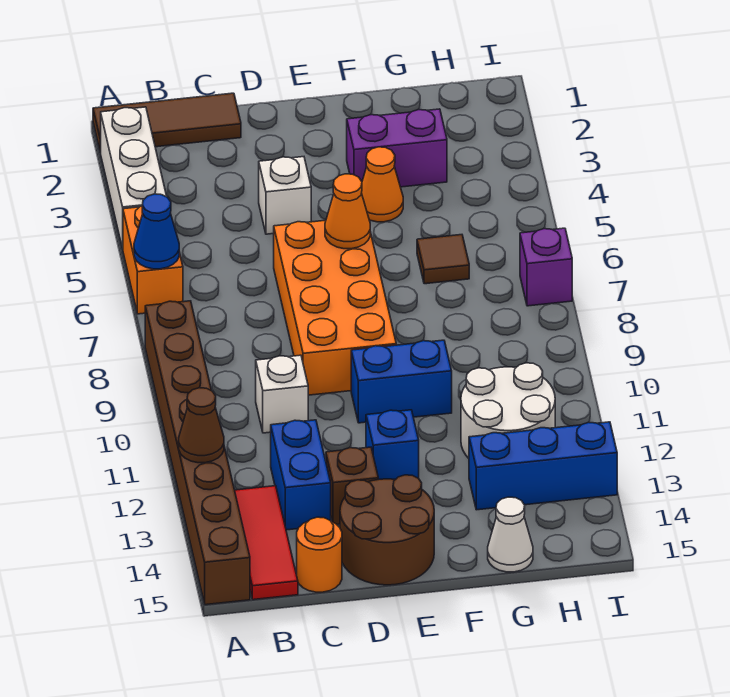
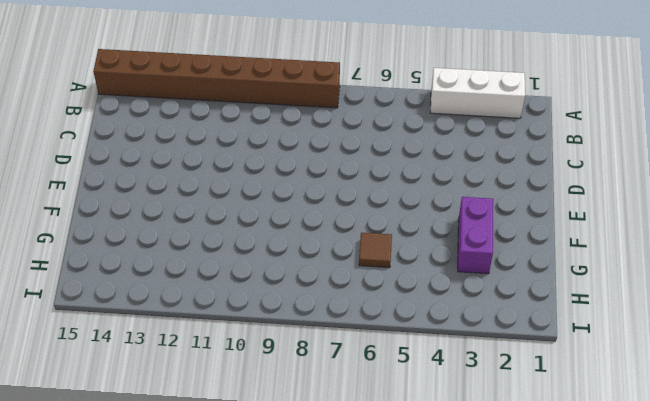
none -> brown 1x3 tile [93,93,241,152]
none -> orange 1x2 brick [123,206,183,314]
none -> red 1x3 tile [235,486,298,600]

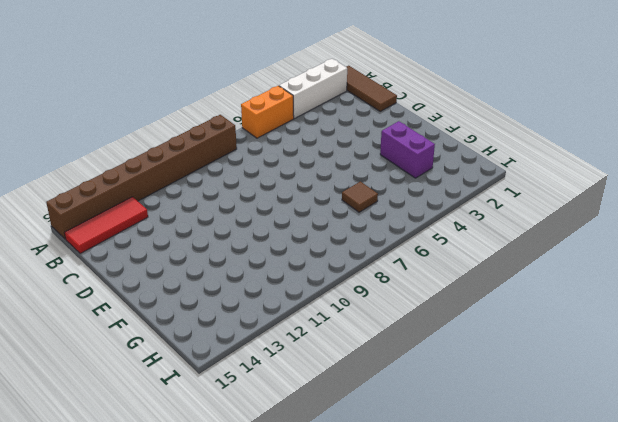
none -> white 1x1 brick [256,355,308,433]
none -> blue 1x2 brick [271,420,331,530]
none -> orange 1x1 round brick [297,517,342,592]

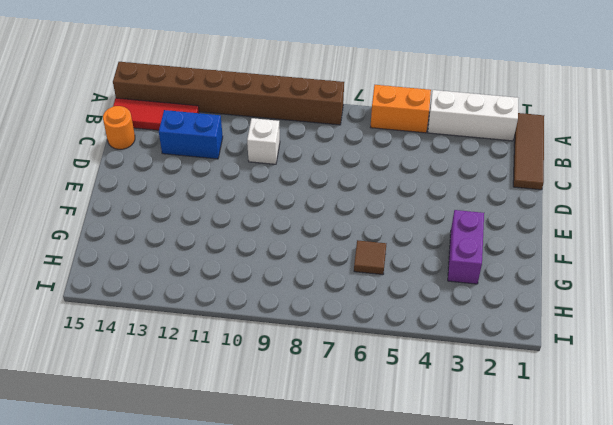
none -> white 1x1 brick [259,157,311,234]
none -> orange 2x4 brick [274,220,396,395]
none -> brown 1x1 brick [326,447,378,525]

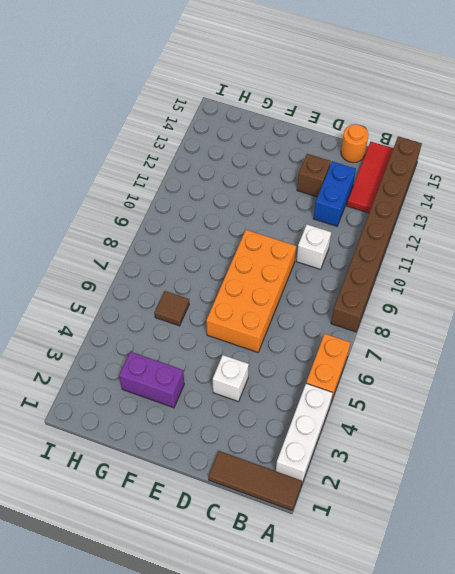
none -> brown 2x2 round brick [340,475,434,585]
none -> blue 1x2 brick [351,340,452,423]
none -> blue 1x1 brick [366,410,419,479]

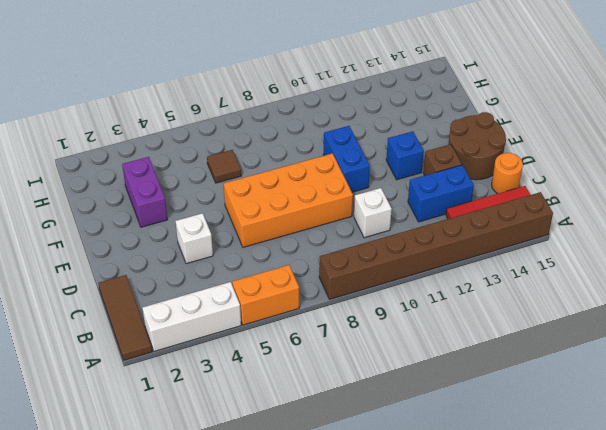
none -> orange 1x1 cone [362,147,403,222]
none -> white 2x2 round brick [461,363,555,458]
none -> blue 1x3 brick [469,422,617,510]

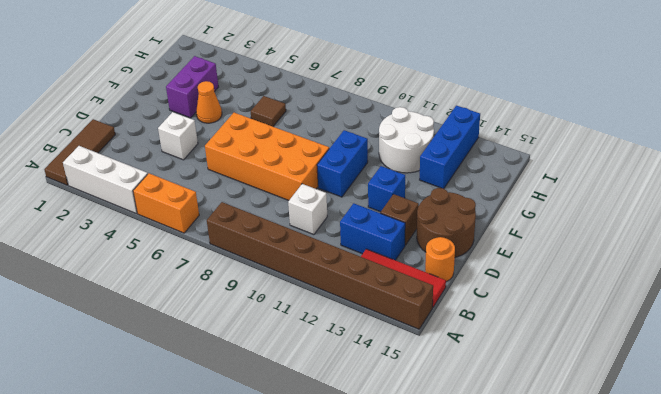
none -> white 1x1 cone [488,497,533,572]
none -> purple 1x1 brick [520,228,572,306]
none -> blue 1x1 cone [134,194,179,269]

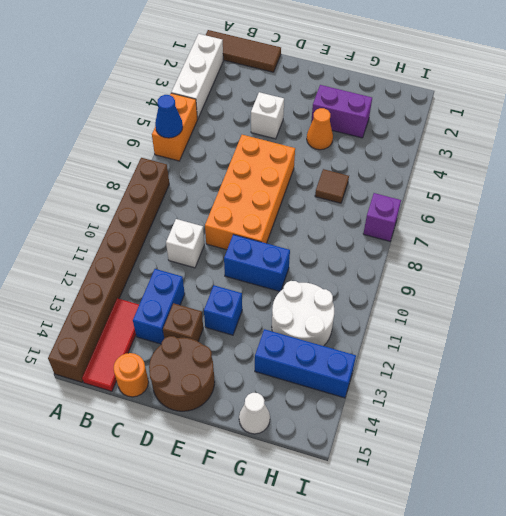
none -> brown 1x1 cone [179,388,224,463]
none -> orange 1x1 cone [325,174,370,249]

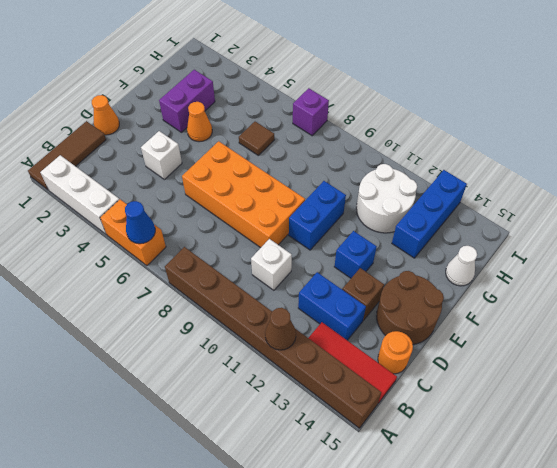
orange 1x1 cone [92,95,119,135] -> orange 1x1 cone moved to [325,174,370,249]

